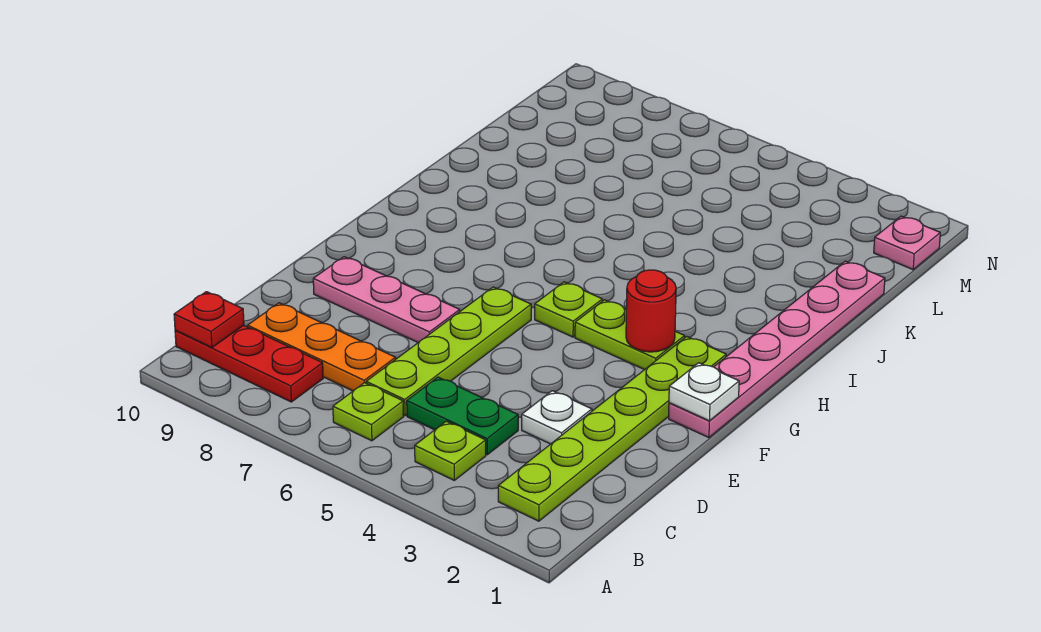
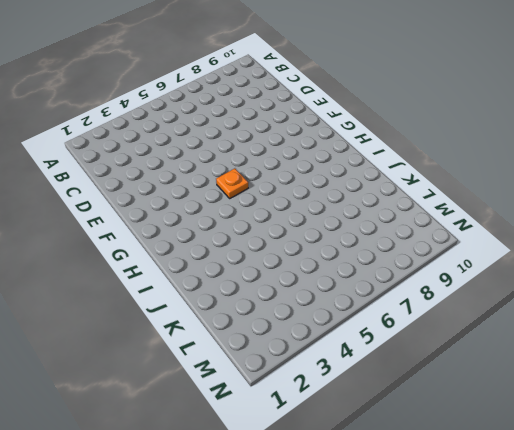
orange 1x1 plate [216,168,248,198] -> lime 1x1 plate [535,282,602,337]
none -> lime 1x6 plate [498,336,726,521]
none -> lime 1x1 plate [415,421,486,480]
none -> lime 1x1 plate [333,383,404,441]

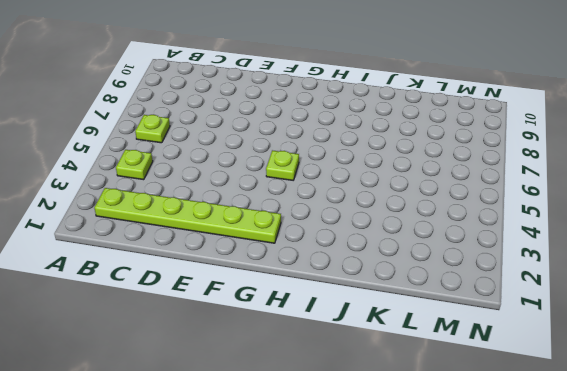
none -> red 1x3 plate [175,325,323,402]
none -> green 1x2 plate [407,377,518,455]
none -> lime 1x4 plate [366,287,531,416]

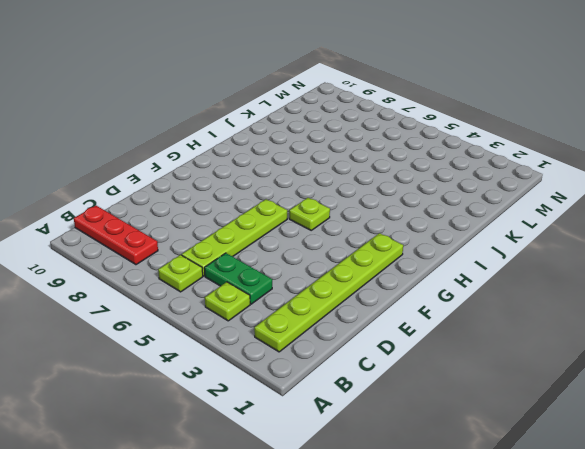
none -> orange 1x3 plate [248,303,396,391]
none -> white 1x1 plate [522,391,592,444]
none -> pink 1x3 plate [313,257,460,342]

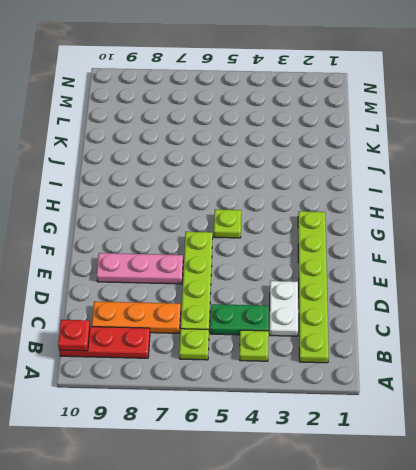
white 1x2 plate [270,281,298,336] -> white 1x1 plate [522,391,592,444]
none -> pink 1x6 plate [669,261,885,438]
none -> lime 1x2 plate [575,300,685,370]
none -> pink 1x1 plate [874,216,940,270]

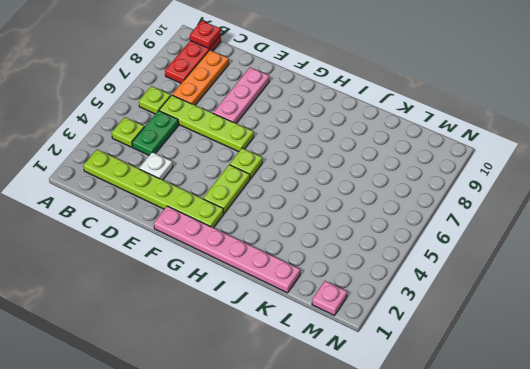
none -> white 1x1 plate [669,363,739,421]
none -> red 1x1 round brick [626,270,676,352]

